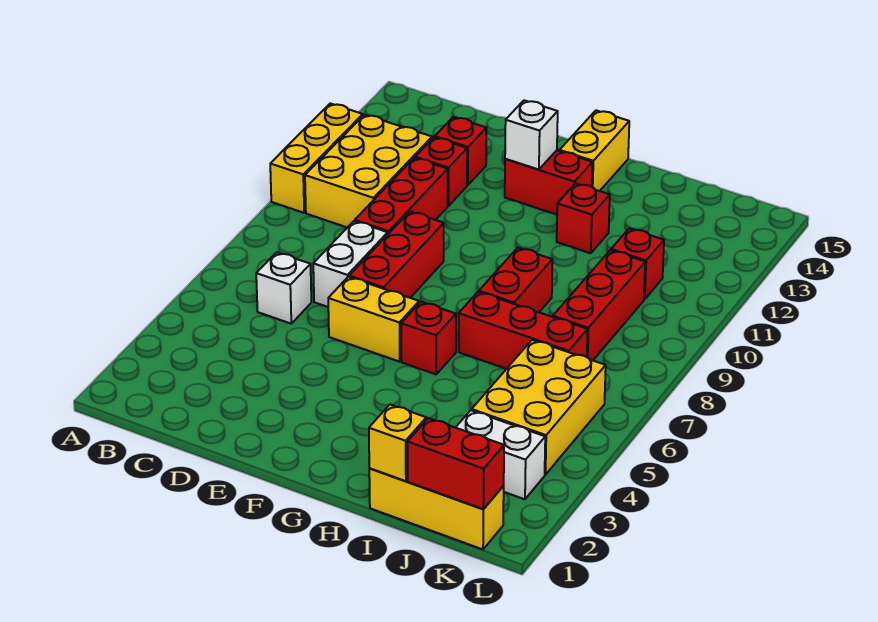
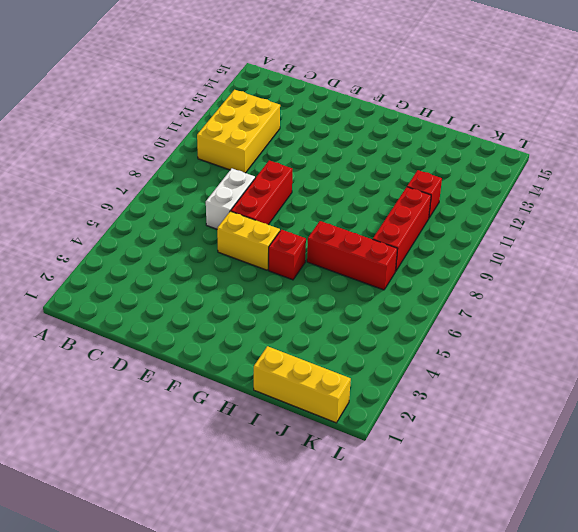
none -> yellow 1x3 brick [270,103,363,213]
none -> white 1x1 brick [256,252,311,324]
none -> red 1x3 brick [355,158,448,234]

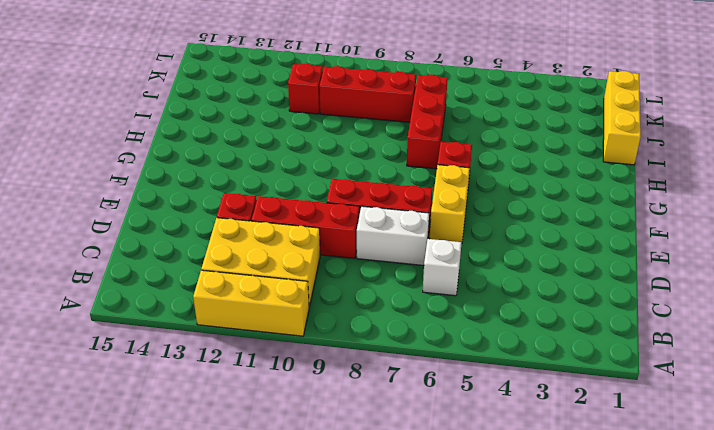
none -> red 1x1 brick [435,117,486,185]
none -> red 1x2 brick [505,150,593,215]
none -> yellow 1x2 brick [560,110,629,191]

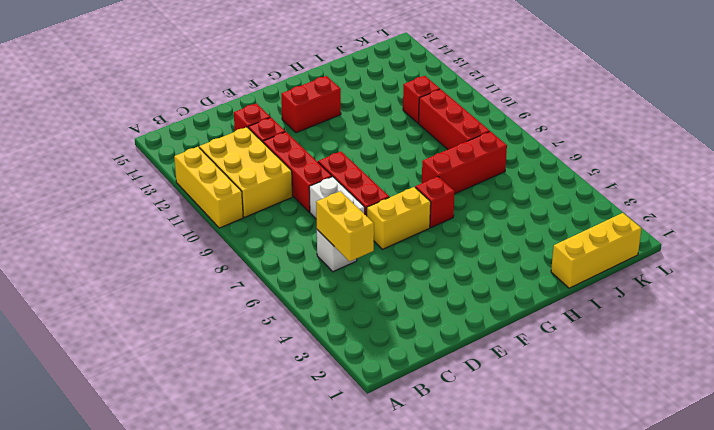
yellow 1x2 brick [316,191,374,262] -> yellow 1x2 brick moved to [560,110,629,191]
none -> red 1x2 brick [479,248,553,312]
none -> red 1x1 brick [557,183,610,253]
none -> white 1x2 brick [456,410,545,499]

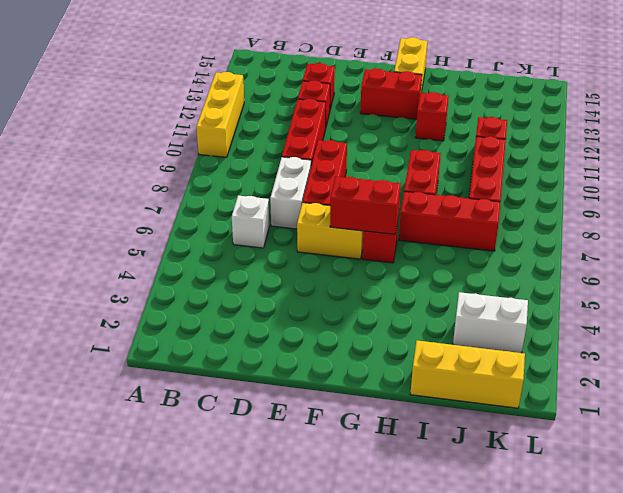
red 1x2 brick [330,176,401,234] -> red 1x2 brick moved to [407,418,504,509]
none -> yellow 2x3 brick [305,115,432,227]
none -> yellow 2x3 brick [472,340,606,475]
none -> white 1x1 brick [505,100,558,170]

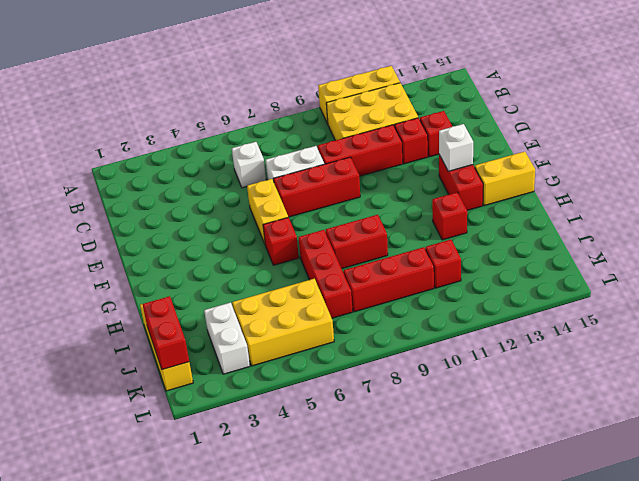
none -> yellow 1x1 brick [369,405,426,481]

